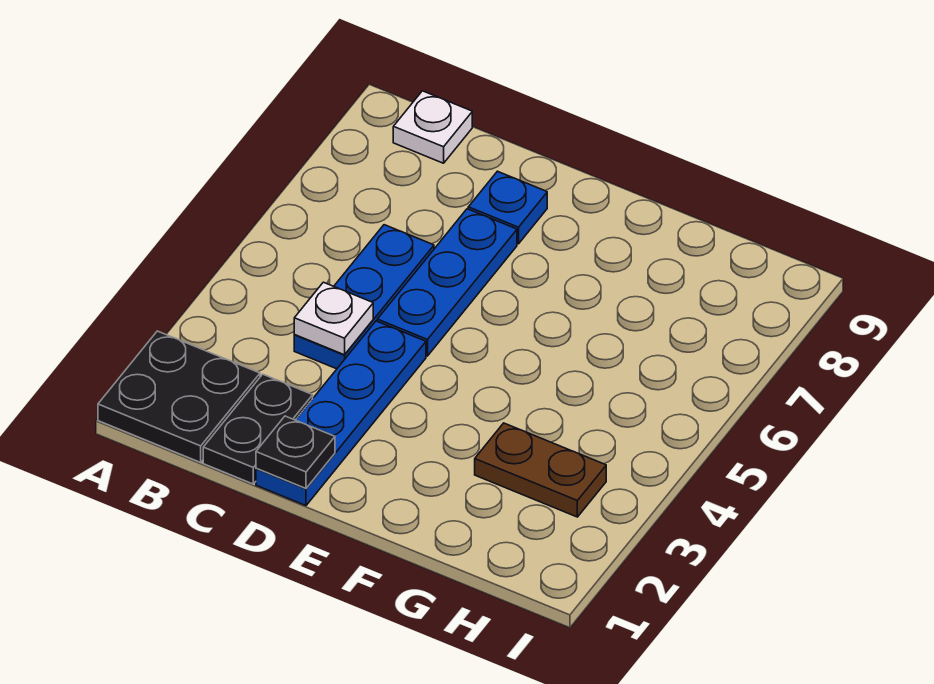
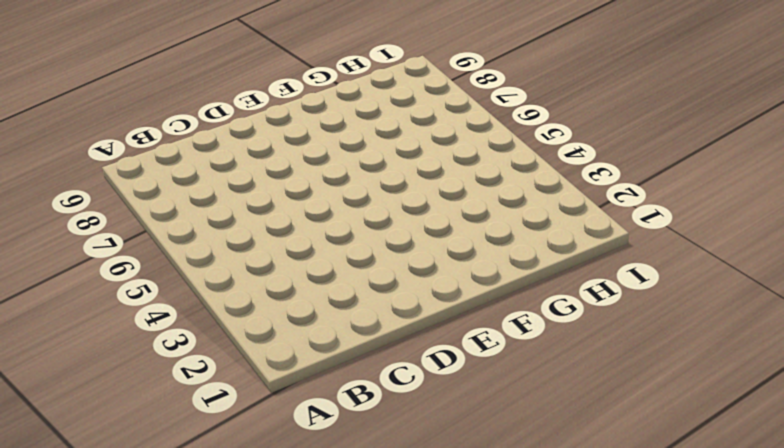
none -> black 2x2 plate [98,331,260,462]
none -> white 1x1 plate [393,91,472,163]

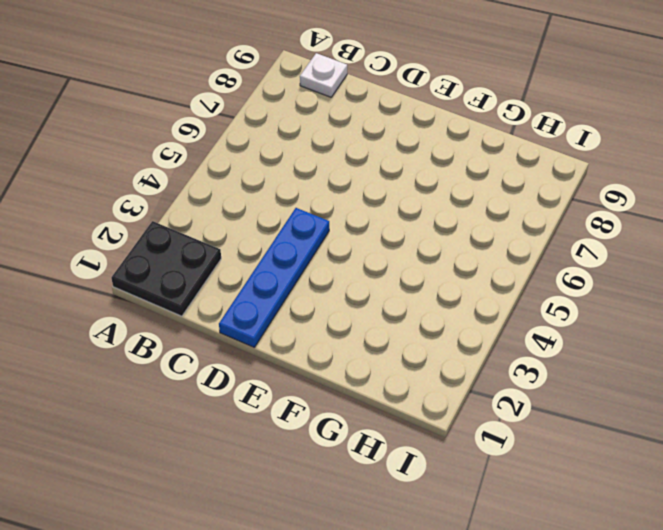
none -> black 1x2 plate [203,374,313,484]
none -> blue 1x3 plate [294,225,434,369]

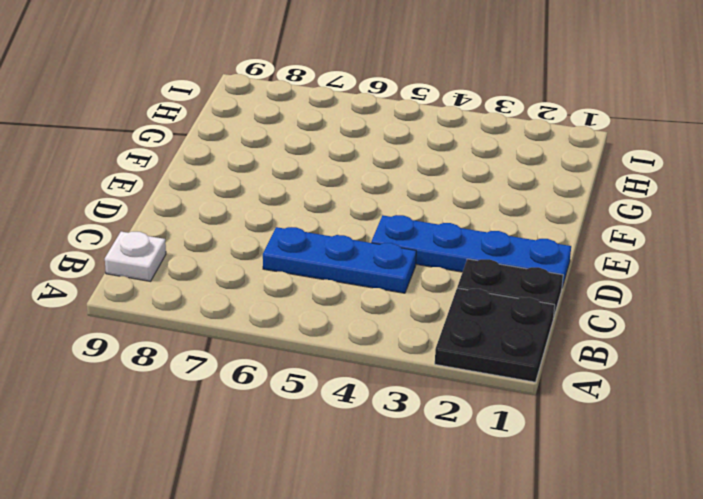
none -> blue 1x3 plate [377,209,517,356]
none -> blue 1x1 plate [468,171,547,244]

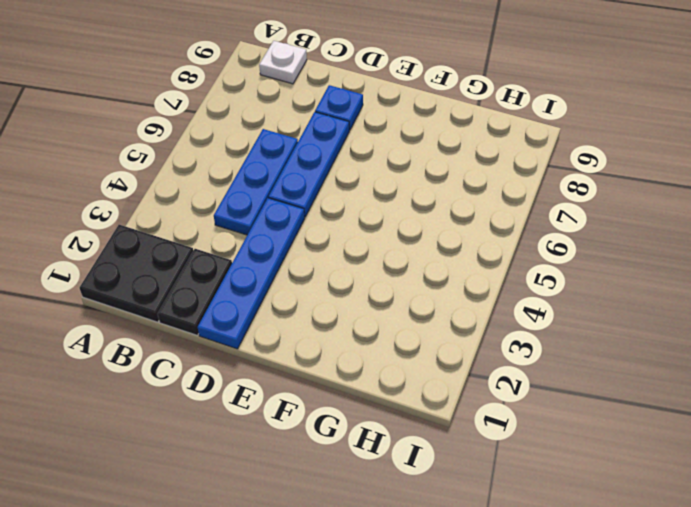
none -> brown 1x2 plate [475,423,606,517]
none -> white 1x1 plate [294,282,373,355]

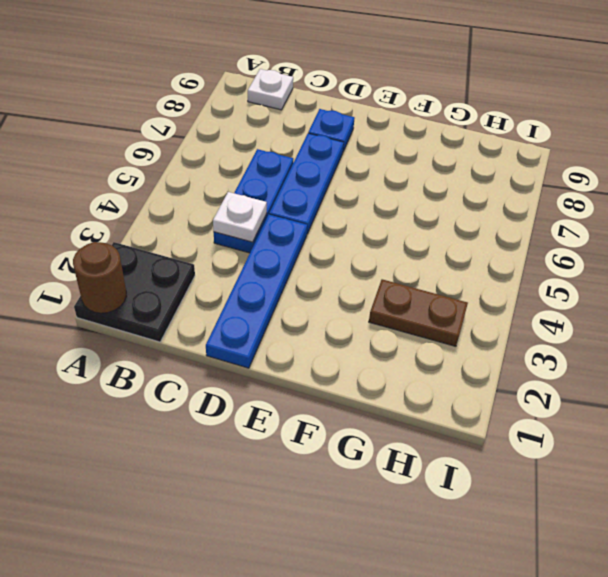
brown 1x1 round brick [73,242,126,313] -> none
none -> black 1x2 plate [203,374,313,484]
none -> black 1x1 plate [256,416,335,488]

